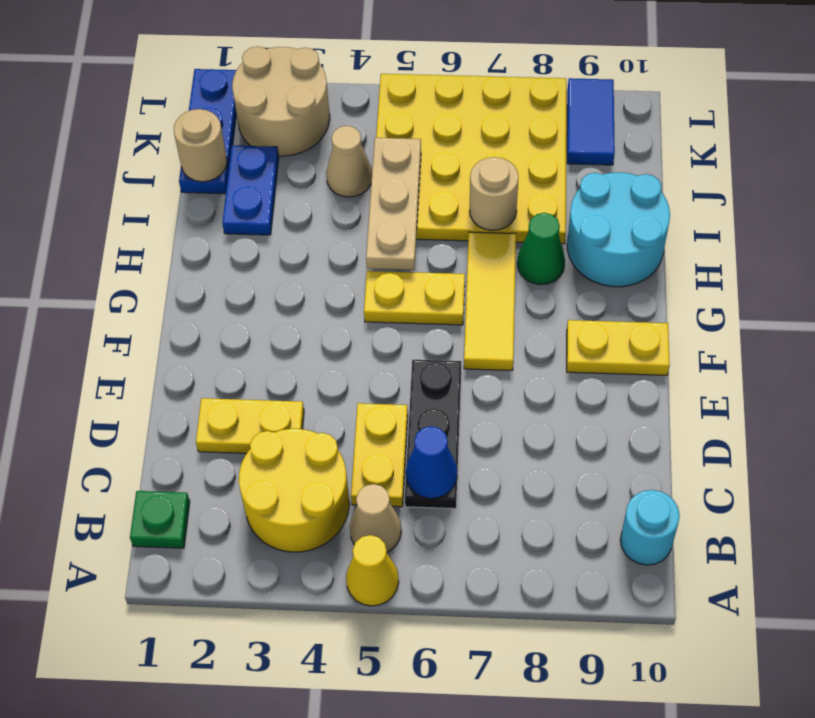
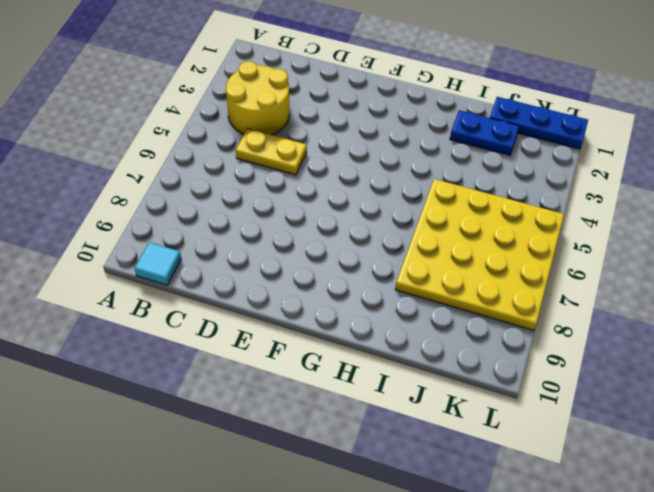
cyan 1x1 tile [135,242,181,285] -> cyan 1x1 round brick [620,490,680,565]
none -> yellow 1x1 cone [346,535,399,606]
none -> green 1x1 plate [130,491,190,548]
none -> tan 1x1 cone [350,484,401,552]

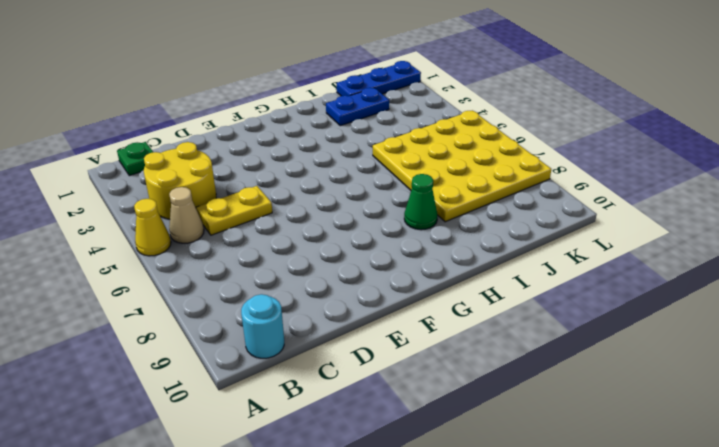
none -> black 1x3 plate [405,360,461,509]
none -> yellow 1x2 plate [196,398,304,453]
none -> yellow 1x3 tile [464,232,516,370]

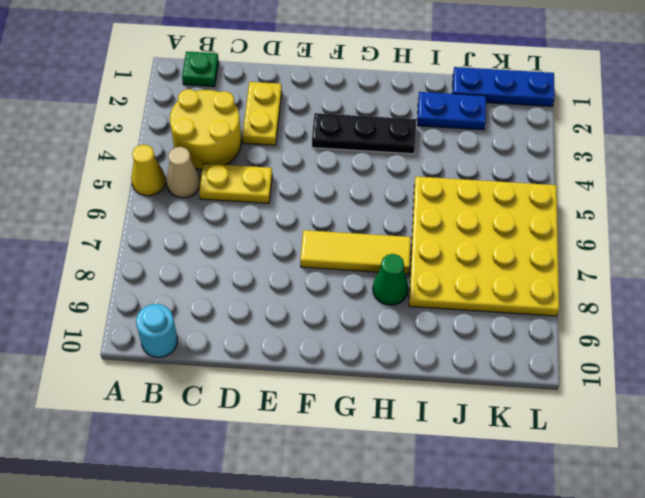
black 1x3 plate [312,113,416,154] -> black 1x3 plate moved to [405,360,461,509]
none -> yellow 1x2 plate [567,320,670,375]
none -> yellow 1x2 plate [364,271,465,325]
none -> cyan 2x2 round brick [567,172,670,287]

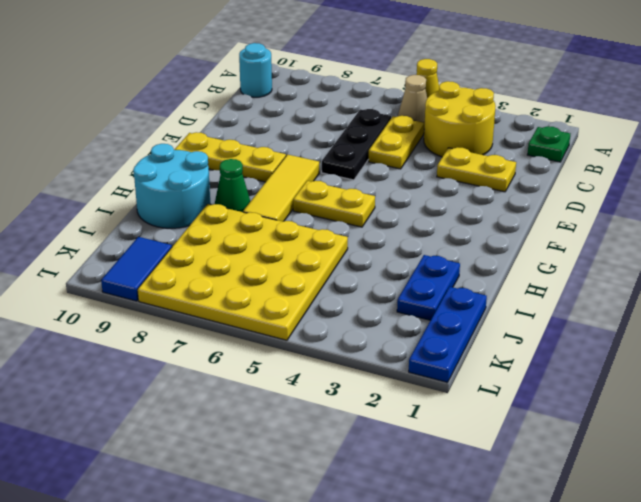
yellow 1x3 plate [175,132,286,182] -> yellow 1x2 plate [567,320,670,375]
none -> tan 1x1 cone [326,126,372,197]
none -> tan 2x2 round brick [232,46,330,156]
none -> blue 1x1 cone [406,426,457,499]

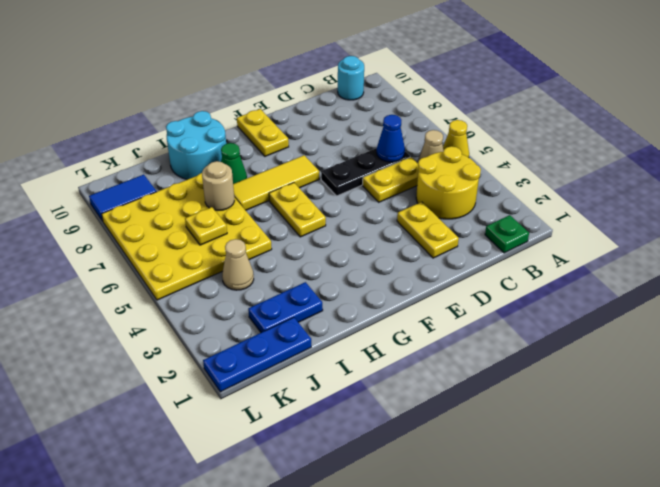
yellow 1x1 plate [185,207,227,245] -> none
none -> tan 2x2 round brick [232,46,330,156]
none -> tan 1x3 plate [366,138,421,270]
none -> tan 1x1 round brick [174,109,227,182]

